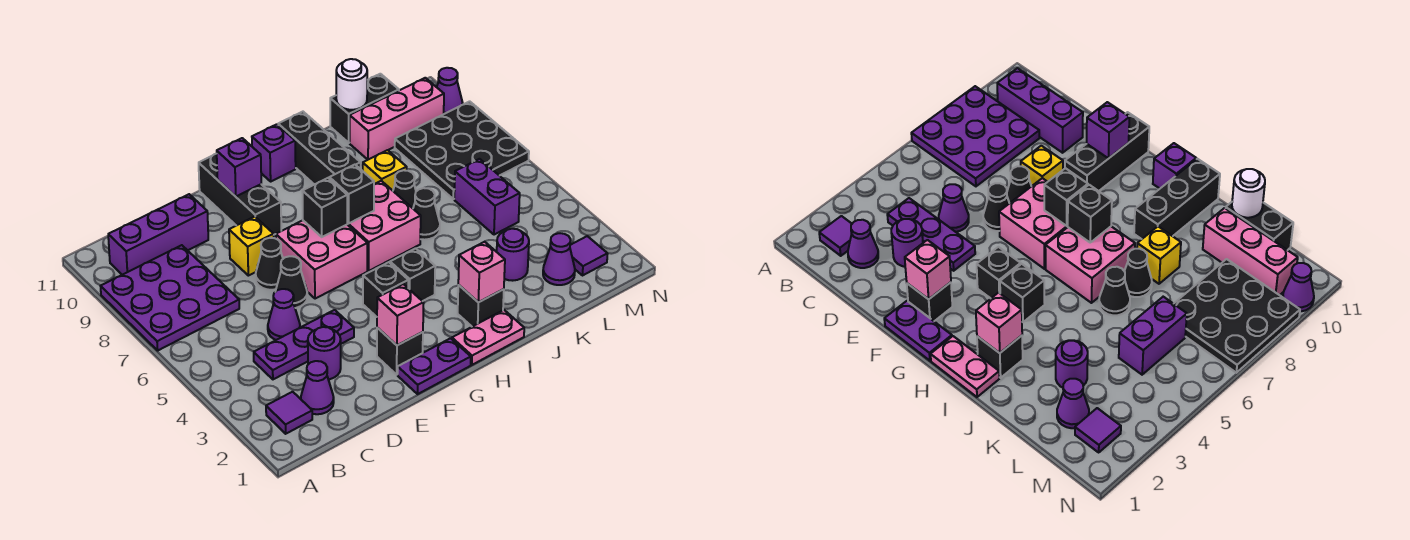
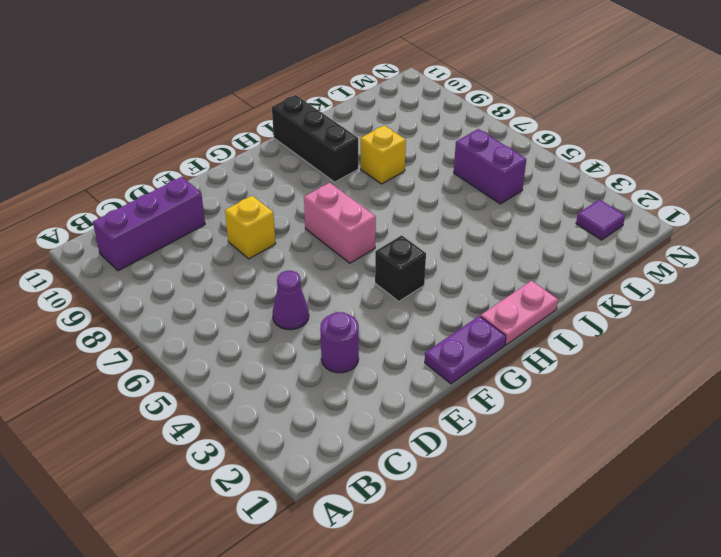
pink 1x2 brick [304,183,376,263] -> pink 2x2 brick [276,220,367,299]
none -> purple 3x3 plate [101,245,239,350]
none -> purple 1x1 tile [266,392,312,434]
none -> purple 1x1 cone [301,361,334,414]
none -> purple 1x3 plate [254,310,354,379]

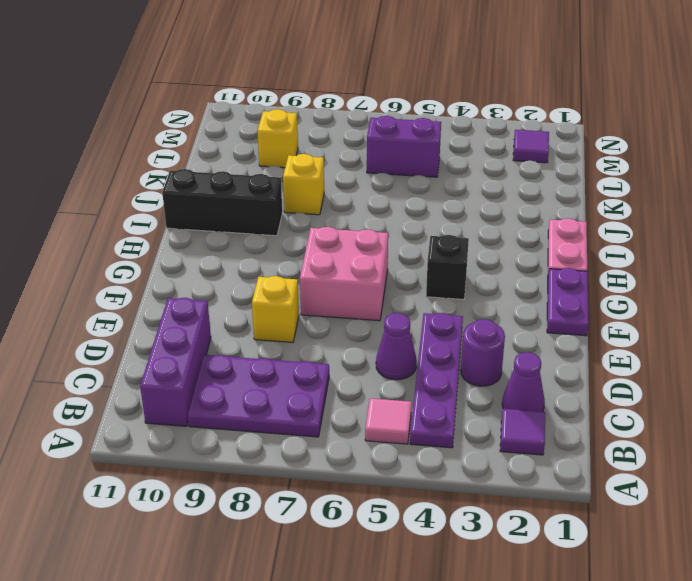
purple 1x4 plate [410,313,463,448] -> purple 1x3 plate [254,310,354,379]
pink 1x1 tile [365,398,412,444] -> none
purple 2x3 plate [188,355,329,437] -> purple 3x3 plate [101,245,239,350]
yellow 1x1 brick [257,109,298,168] -> black 3x3 plate [395,101,529,199]
none -> black 1x1 cone [275,256,307,308]
none -> black 1x1 cone [256,238,283,290]
none -> black 1x1 brick [377,328,423,374]
none -> black 1x3 brick [199,154,281,235]

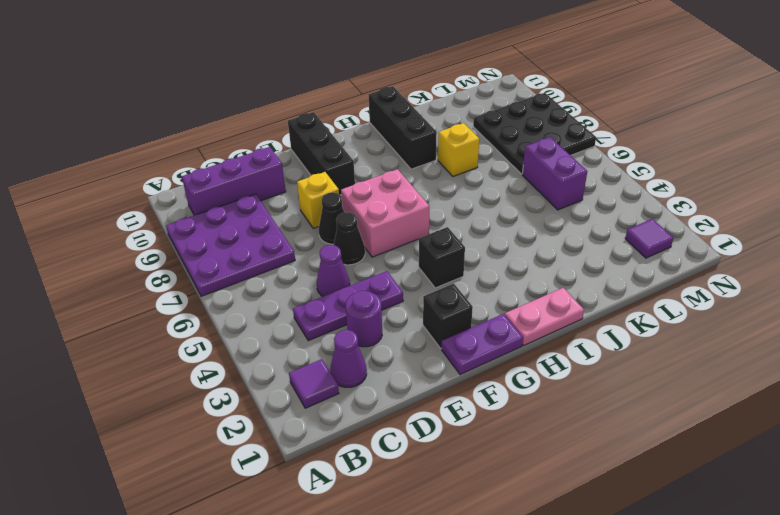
none -> black 1x1 brick [390,248,435,301]
none -> pink 2x2 brick [347,181,421,271]
none -> purple 1x1 brick [252,124,296,181]
none -> black 1x1 brick [458,285,504,327]

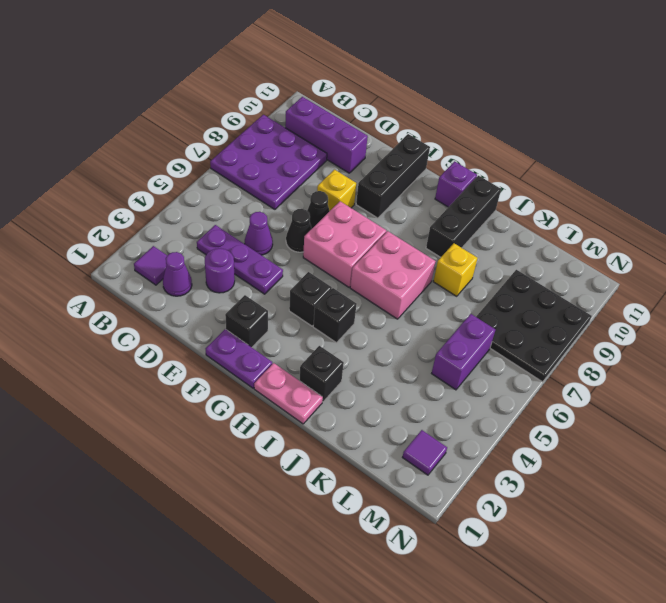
none -> black 1x1 cone [413,188,440,240]
none -> black 1x1 cone [393,170,416,208]
none -> purple 1x1 round brick [497,229,529,281]
none -> pink 1x3 brick [350,78,444,160]

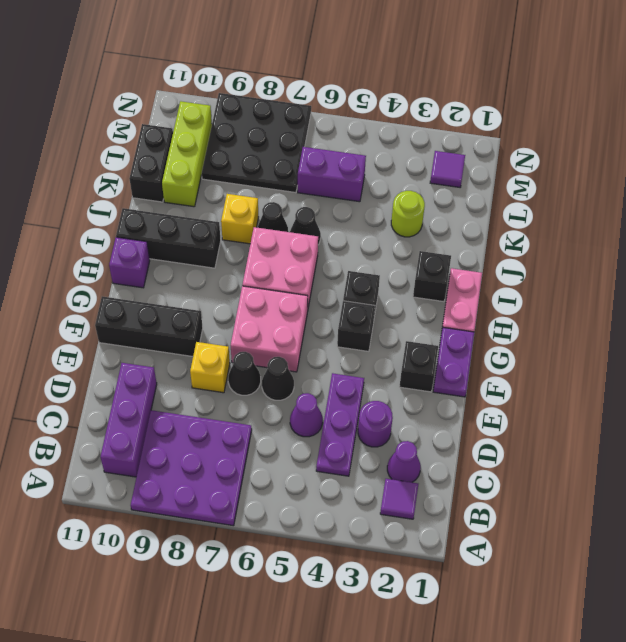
lime 1x1 round brick [391,191,425,237] -> purple 1x1 round brick [497,229,529,281]
lime 1x3 brick [162,101,212,207] -> pink 1x3 brick [350,78,444,160]
none -> purple 1x1 cone [543,233,575,285]
none -> purple 1x1 cone [437,68,463,114]
none -> pink 1x1 brick [377,284,424,345]
none -> purple 1x1 brick [217,138,261,196]

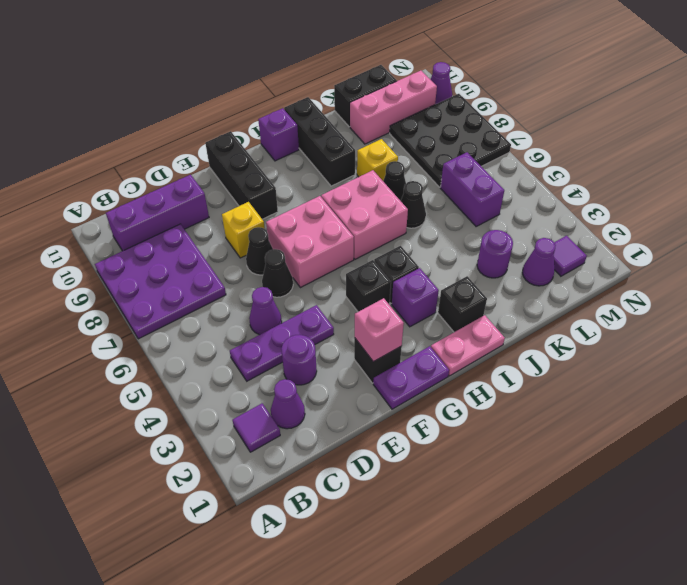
purple 1x1 brick [392,268,439,327] -> purple 1x1 brick moved to [217,138,261,196]
none -> black 1x1 brick [302,178,347,237]
none -> black 1x1 brick [329,165,374,224]
none -> pink 1x1 brick [458,242,505,302]
none -> white 1x1 round brick [336,59,367,110]

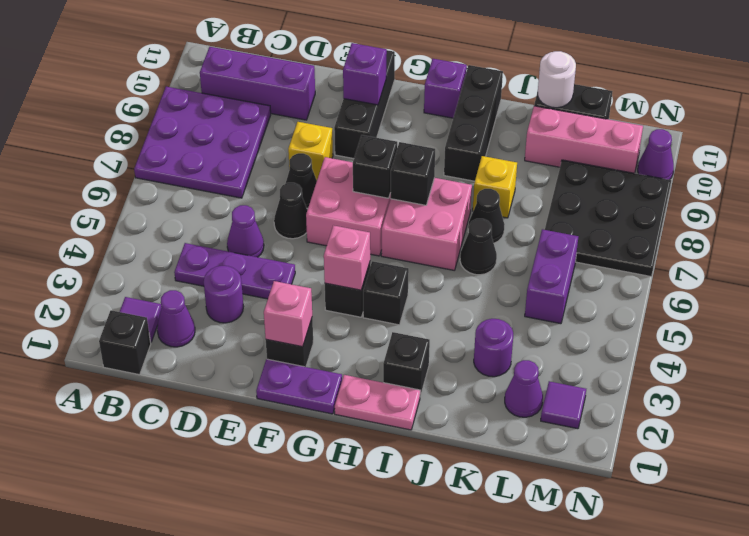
black 1x1 brick [99,310,151,375] -> none
pink 1x1 brick [324,225,370,290] -> pink 1x1 brick moved to [458,242,505,302]

